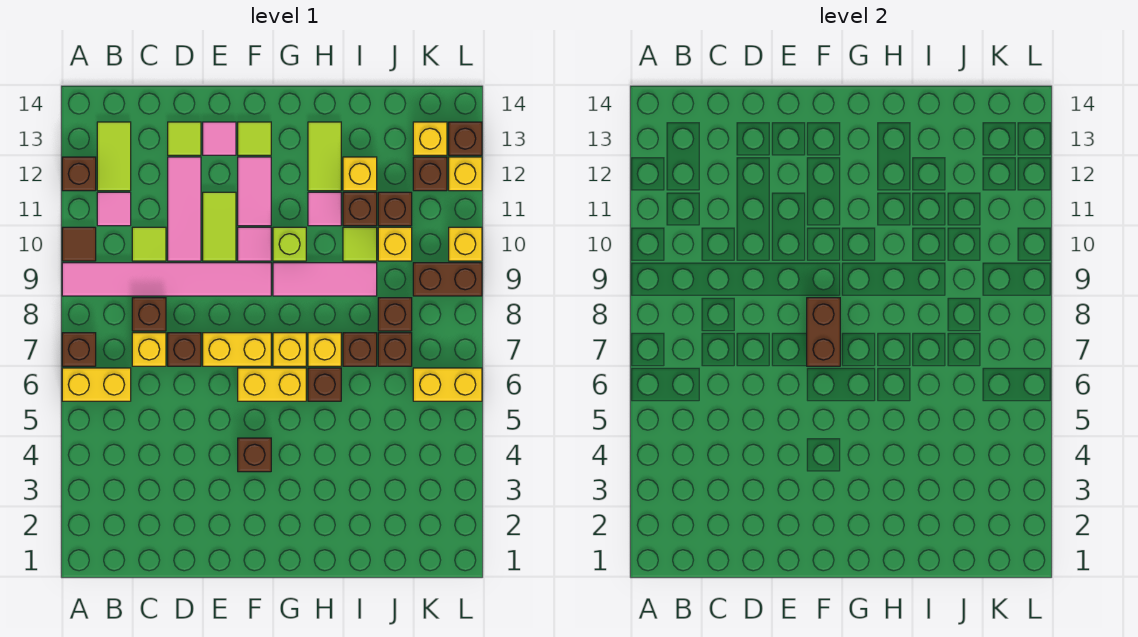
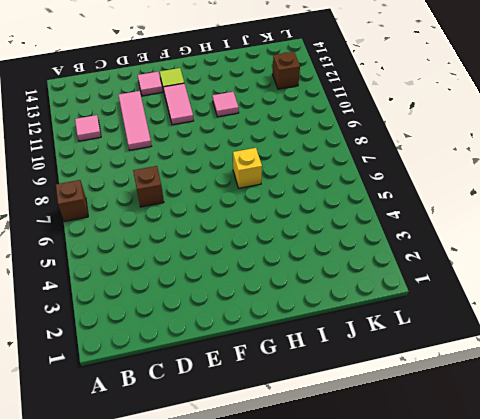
none -> yellow 1x2 brick [62,368,131,401]
none -> pink 1x6 tile [62,263,271,296]
none -> brown 1x1 tile [62,227,96,261]
none -> brown 1x1 brick [62,157,96,191]

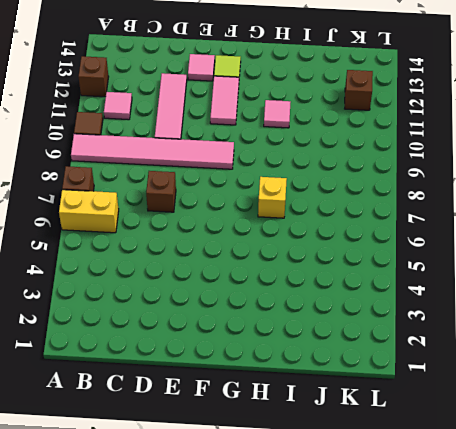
none -> lime 1x2 tile [97,122,131,191]
none -> yellow 1x1 brick [132,333,166,366]
none -> brown 1x1 brick [132,298,166,331]
none -> lime 1x1 tile [132,227,166,261]

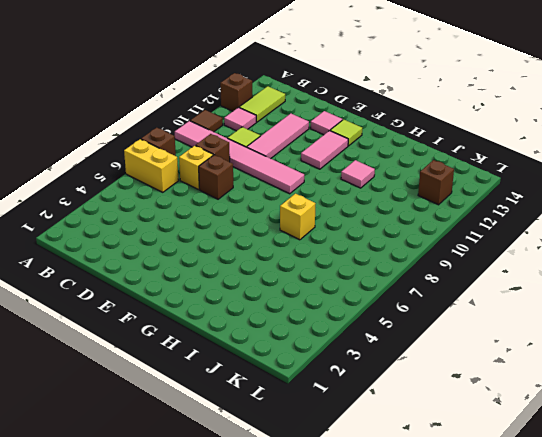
none -> lime 1x1 tile [168,122,201,155]
none -> yellow 1x2 brick [203,333,271,366]
none -> lime 1x2 tile [203,192,236,261]
none -> brown 1x1 brick [238,438,271,472]

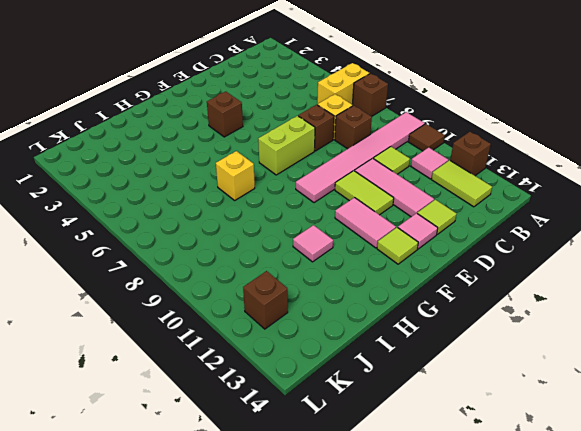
lime 1x2 brick [258,116,315,175] -> yellow 1x2 brick [203,333,271,366]
none -> yellow 1x2 brick [238,368,306,401]
none -> pink 1x1 tile [238,227,271,261]
none -> yellow 1x1 brick [273,333,306,366]
none -> pink 1x3 tile [273,263,377,296]

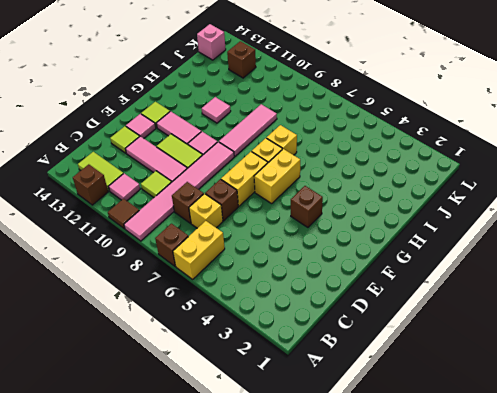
pink 1x1 brick [197,24,226,60] -> none
none -> lime 1x1 brick [273,227,306,261]
none -> brown 1x1 brick [308,368,341,401]
none -> lime 1x2 tile [308,122,341,191]
none -> brown 1x1 brick [343,333,377,366]

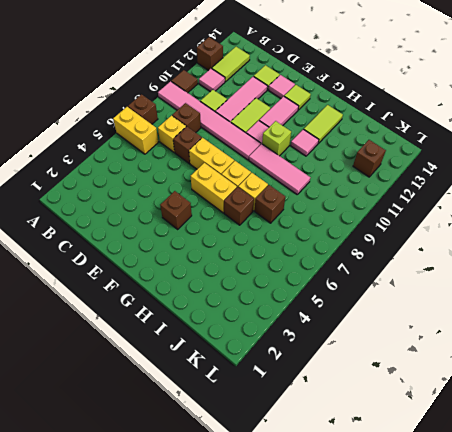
none -> lime 1x1 tile [343,227,377,261]
none -> brown 1x1 brick [343,192,377,226]
none -> yellow 1x1 brick [343,157,377,191]
none -> brown 1x1 brick [378,333,412,366]

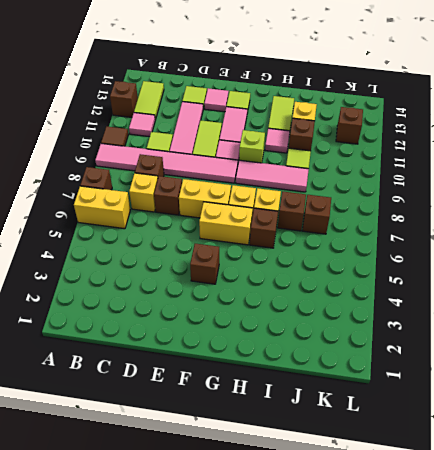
none -> brown 1x1 brick [378,298,412,331]
none -> yellow 1x1 brick [378,227,412,261]
none -> brown 1x1 brick [378,192,412,226]
none -> yellow 1x2 brick [413,368,482,401]

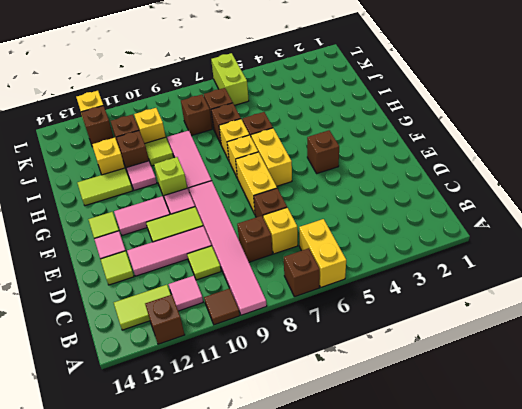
lime 1x2 brick [211,53,249,105] -> yellow 1x2 brick [413,368,482,401]
none -> brown 1x2 brick [413,263,482,296]
none -> yellow 1x1 brick [413,122,447,155]
none -> yellow 1x1 brick [449,227,482,261]
none -> brown 1x1 brick [449,122,482,155]

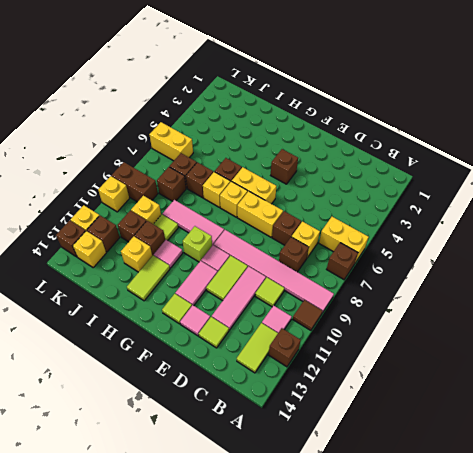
none -> brown 1x2 brick [807,298,840,366]

